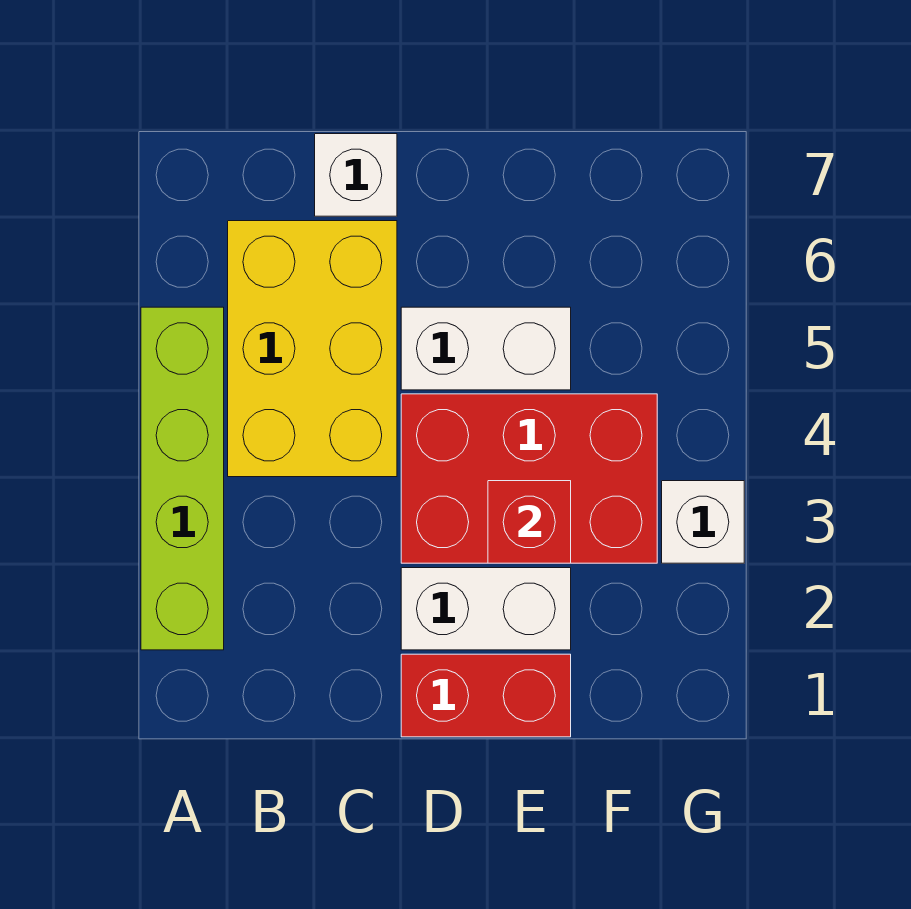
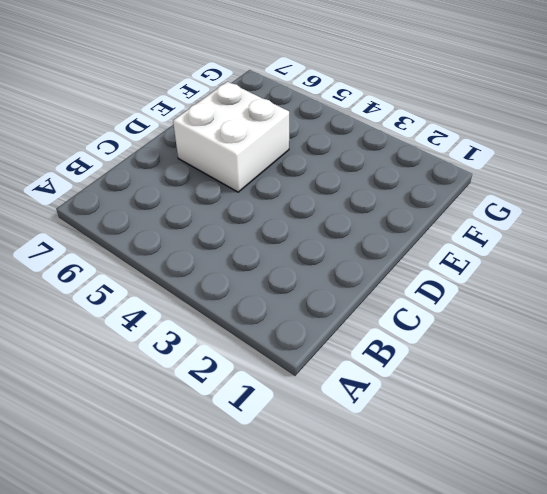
white 2x2 brick [173,82,289,192] -> white 1x2 brick [401,307,571,390]
none -> lime 1x4 brick [141,307,224,650]
none -> yellow 2x3 brick [228,221,397,477]

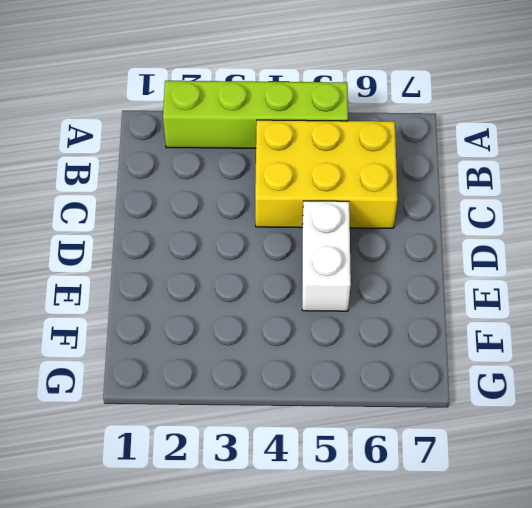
none -> white 1x1 brick [315,134,397,216]
none -> red 1x2 brick [401,654,571,737]

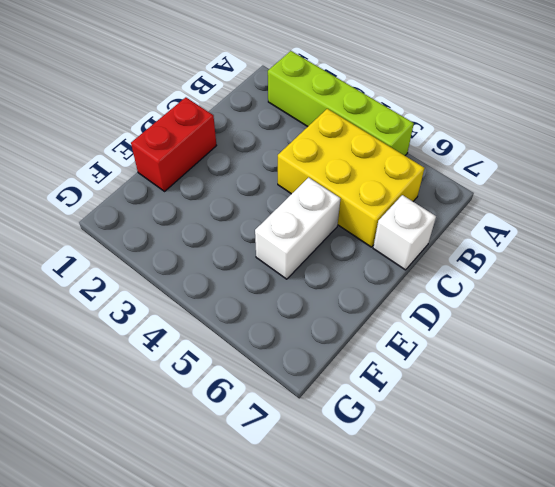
none -> white 1x2 brick [401,568,571,650]
none -> red 2x3 brick [401,394,657,563]

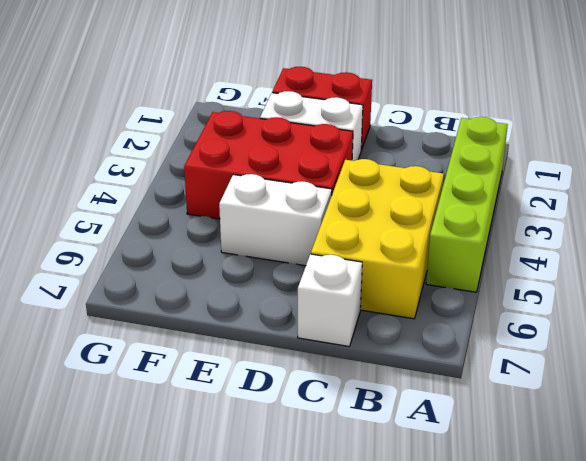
none -> white 1x1 brick [662,481,744,563]
none -> red 1x1 brick [488,481,571,563]

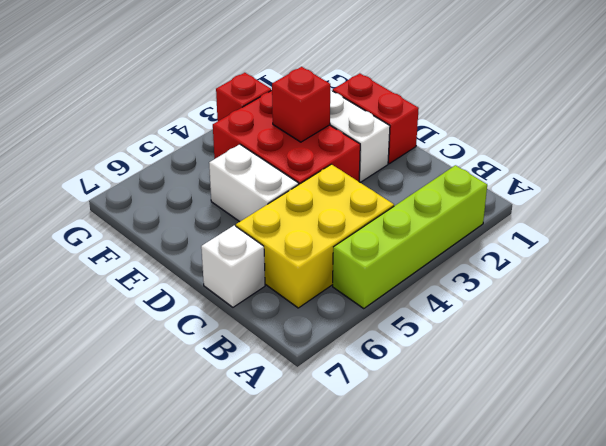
red 1x1 brick [216,73,271,121] -> white 1x1 brick [662,481,744,563]

